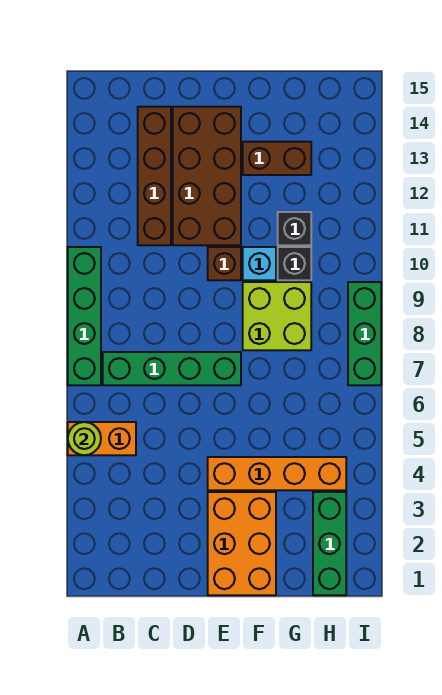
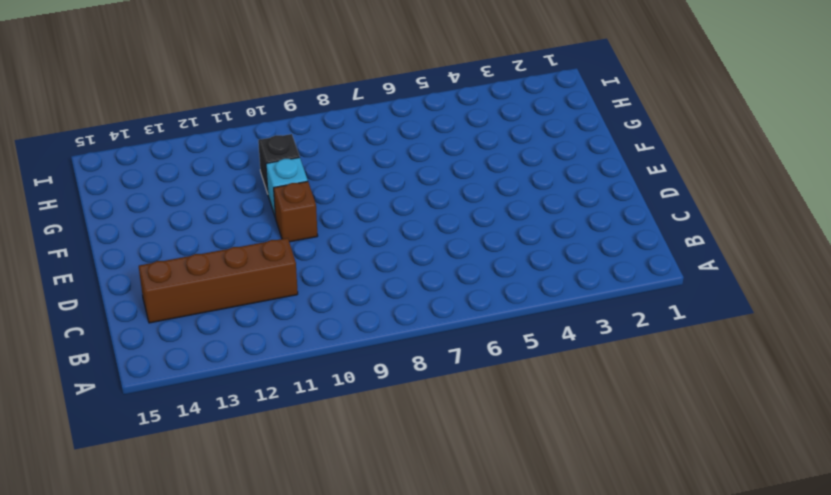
none -> orange 1x2 brick [68,422,136,455]
none -> green 1x4 brick [68,247,101,385]
none -> green 1x4 brick [103,352,241,385]

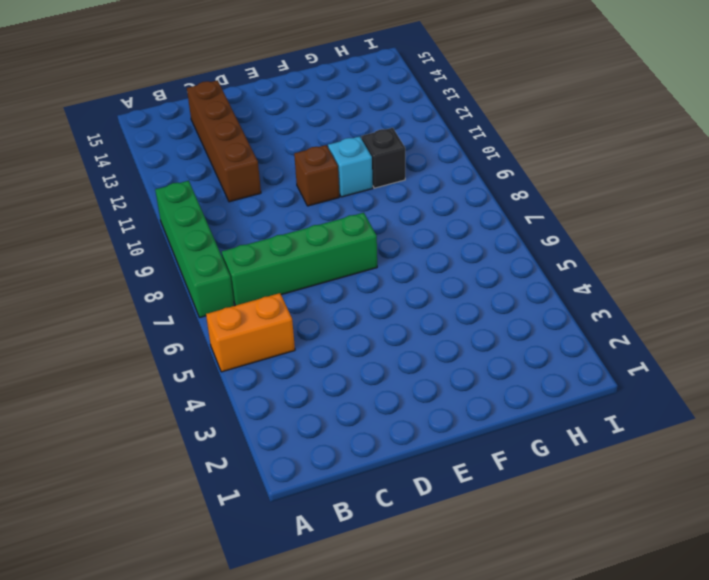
none -> brown 2x4 brick [173,107,241,245]
none -> orange 2x3 brick [208,492,276,595]
none -> orange 1x4 brick [208,457,346,490]

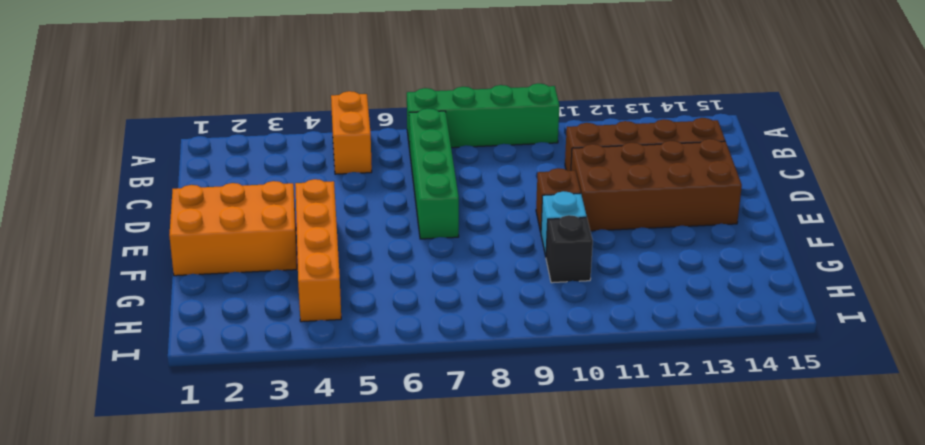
none -> lime 2x2 brick [243,282,311,350]
none -> brown 1x2 brick [243,142,311,175]
none -> black 1x1 brick [278,212,311,245]

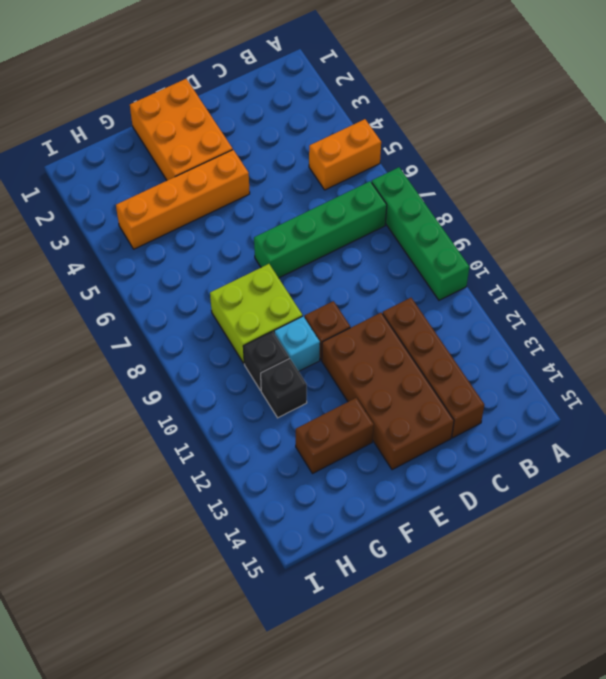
none -> green 1x3 brick [313,492,346,595]
none -> green 1x3 brick [348,282,381,385]
none -> lime 1x1 round brick [68,422,101,455]

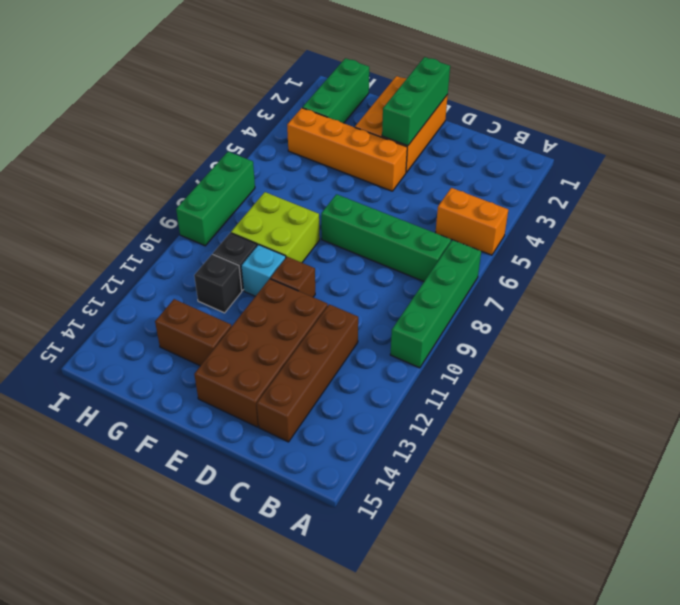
green 1x3 brick [382,57,450,146] -> none
none -> lime 1x1 round brick [68,422,101,455]

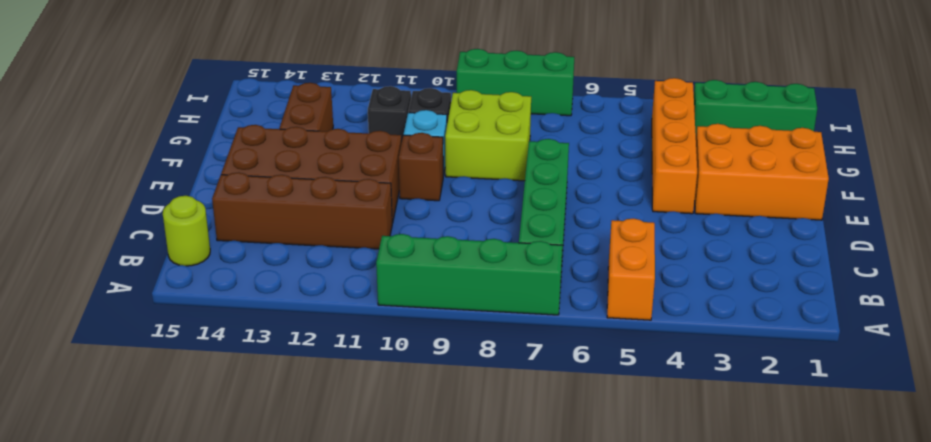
lime 1x1 round brick [163,196,210,266] -> lime 1x1 round brick moved to [68,422,101,455]

